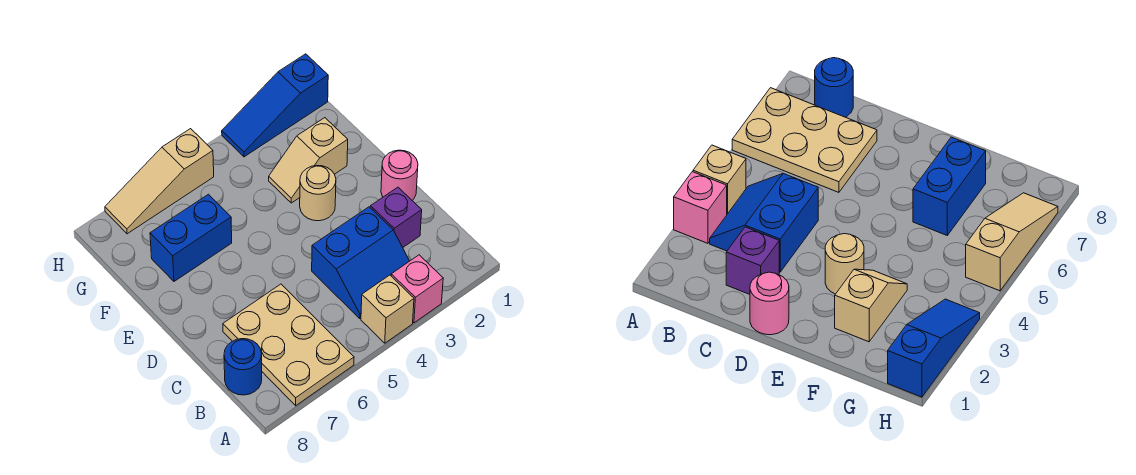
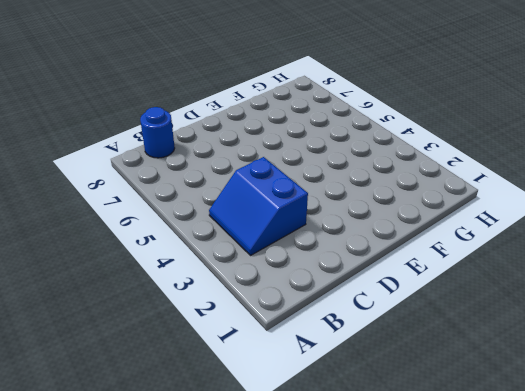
none -> pink 1x1 brick [391,255,443,323]
none -> tan 1x1 brick [361,275,414,343]
none -> tan 2x3 plate [223,284,354,406]

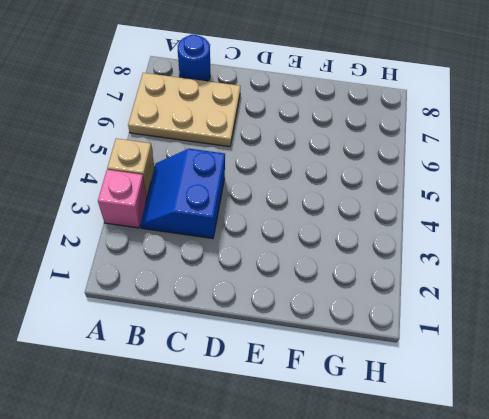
none -> purple 1x1 brick [370,187,422,247]
none -> pink 1x1 round brick [381,150,418,200]
none -> tan 1x1 round brick [300,165,336,221]

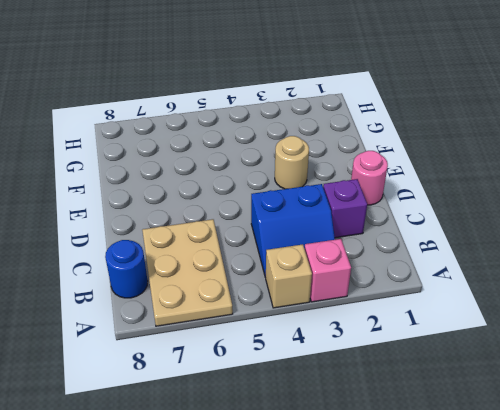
none -> tan 1x2 slope [269,118,348,203]
none -> blue 1x2 brick [150,194,232,281]
none -> blue 1x3 slope [222,54,328,157]

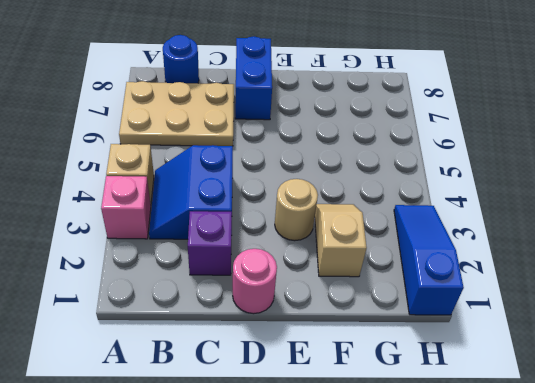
blue 1x2 brick [235,37,272,120] -> blue 1x2 brick moved to [150,194,232,281]
none -> tan 1x3 slope [105,129,214,234]

